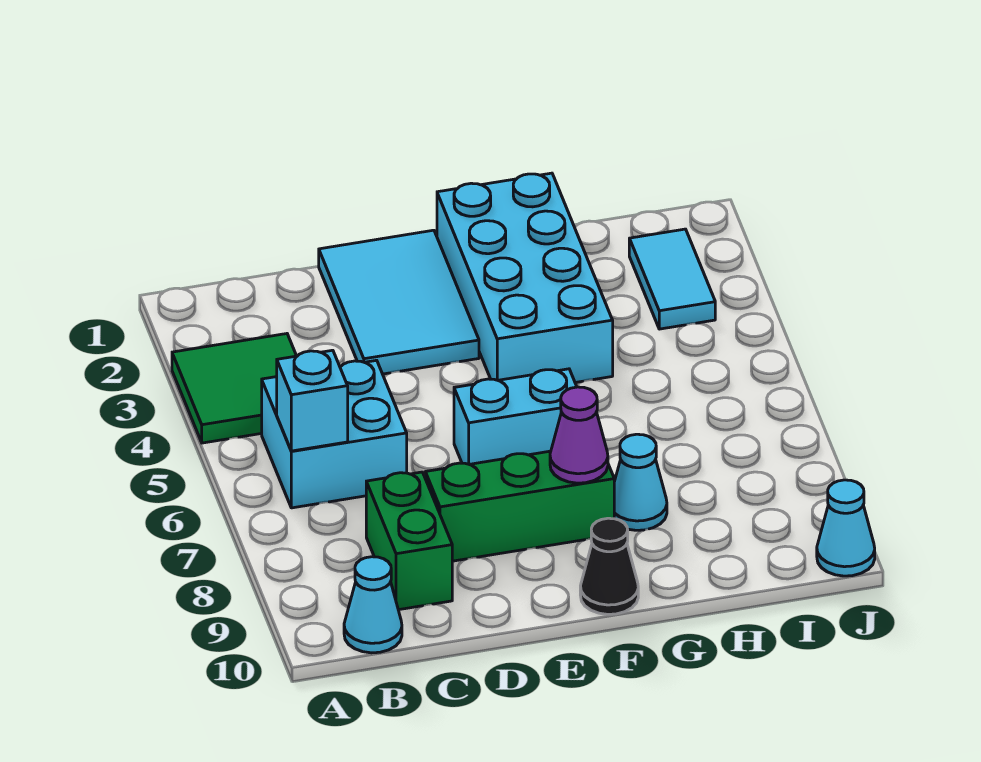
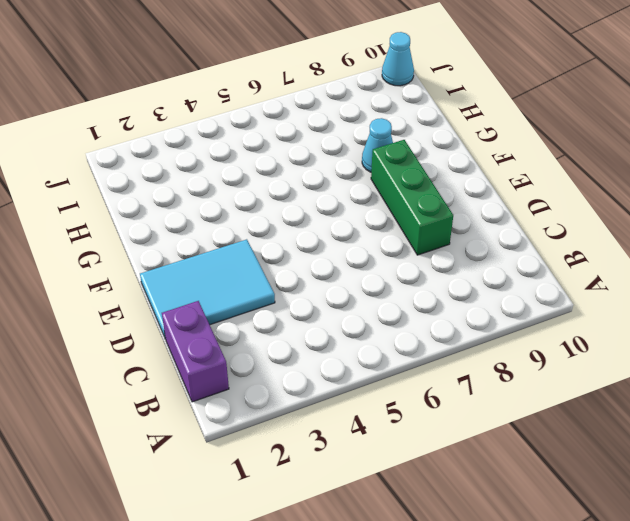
purple 1x2 brick [162,301,229,402] -> none
none -> green 2x2 tile [172,334,296,443]
none -> cyan 2x2 brick [262,360,407,508]
none -> cyan 1x1 cone [344,557,402,653]

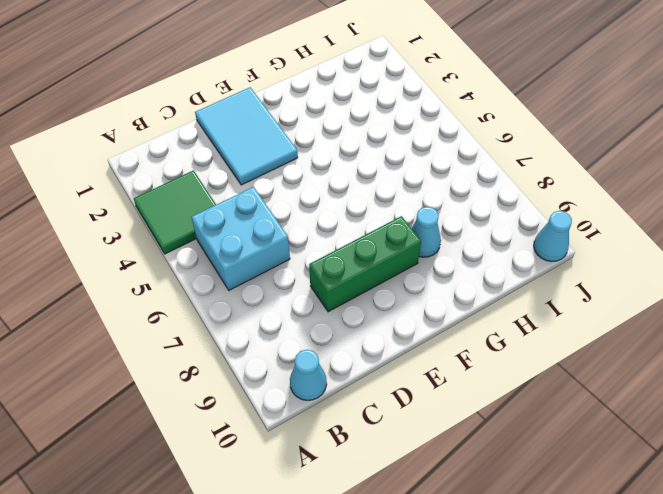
none -> green 1x2 brick [366,472,452,610]
none -> cyan 1x2 brick [454,369,577,464]
none -> cyan 2x4 brick [437,173,613,383]

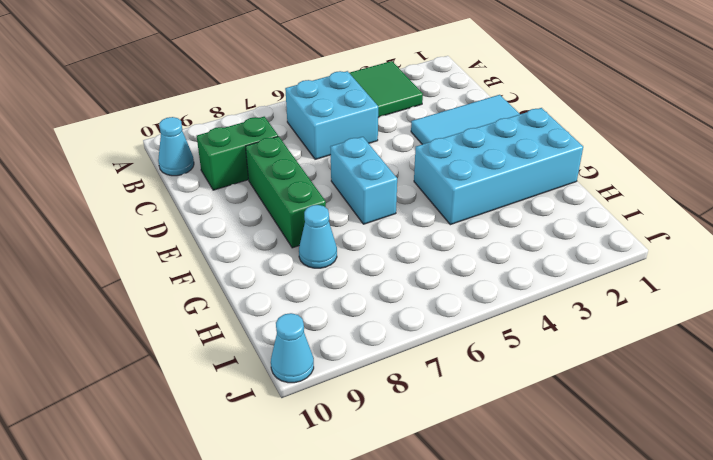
none -> black 1x1 cone [580,518,638,614]
none -> cyan 1x2 tile [629,229,715,329]
none -> cyan 1x1 brick [277,350,348,451]

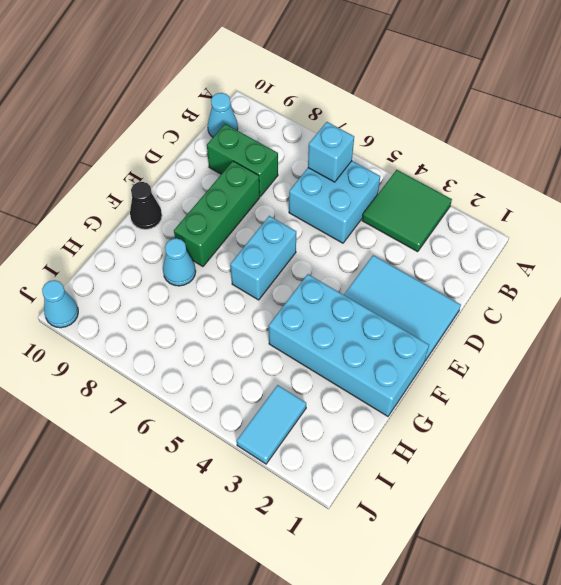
cyan 1x2 tile [237,385,306,464] -> cyan 1x2 tile turned to [629,229,715,329]
none -> purple 1x1 cone [550,387,608,483]

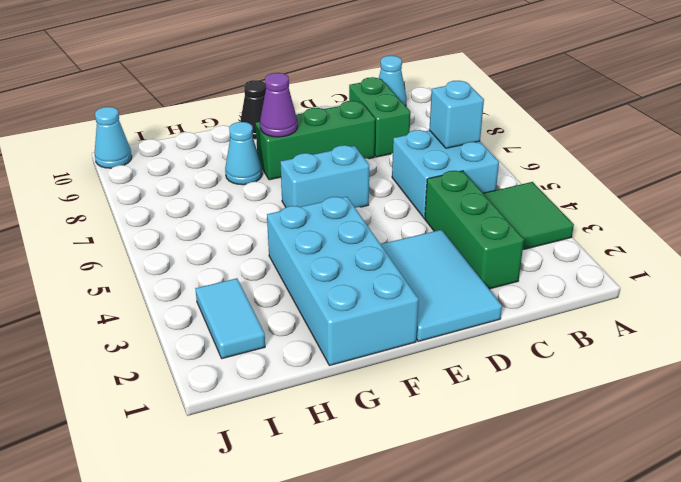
green 1x3 brick [425,171,524,289] -> none

